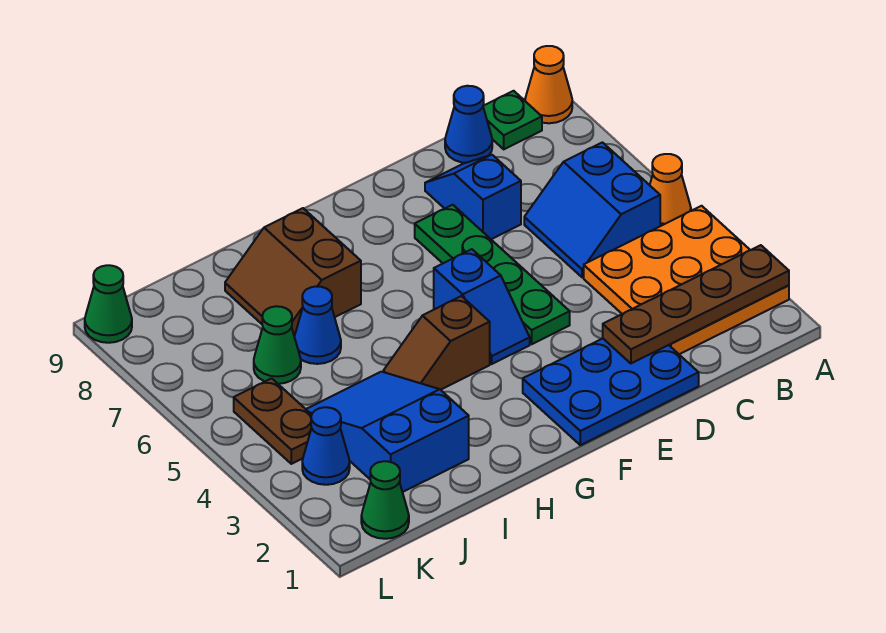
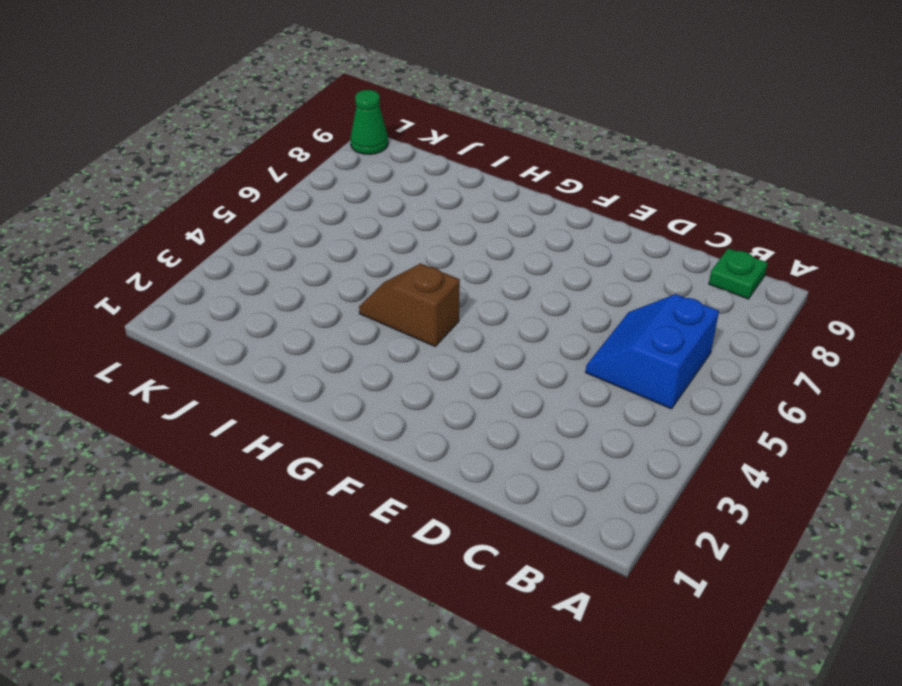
none -> orange 3x3 plate [584,206,789,354]
none -> orange 1x1 cone [650,154,691,226]
none -> orange 1x1 cone [525,46,572,123]

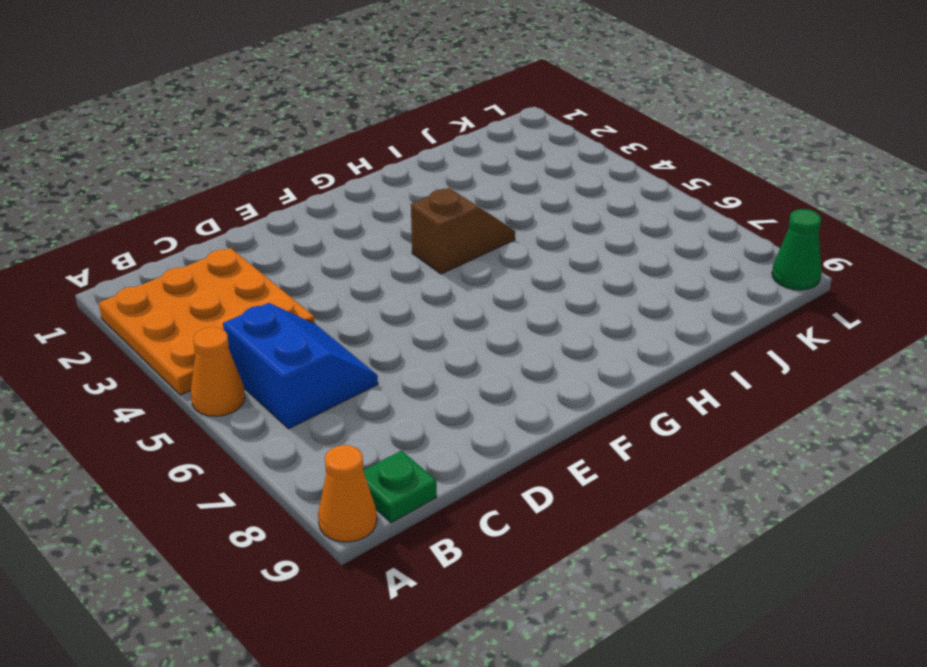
none -> blue 1x1 cone [445,86,492,163]
none -> blue 2x3 plate [523,339,699,445]
none -> blue 1x2 slope [425,155,521,239]

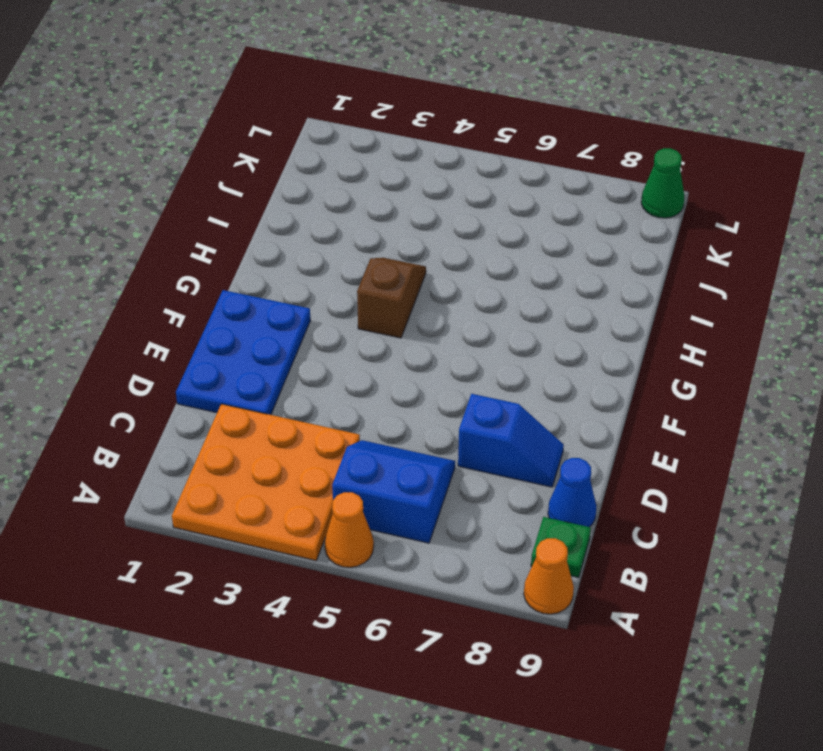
none -> green 1x4 plate [415,205,570,344]
none -> blue 1x2 slope [434,249,530,364]
none -> brown 2x2 slope [225,208,361,336]

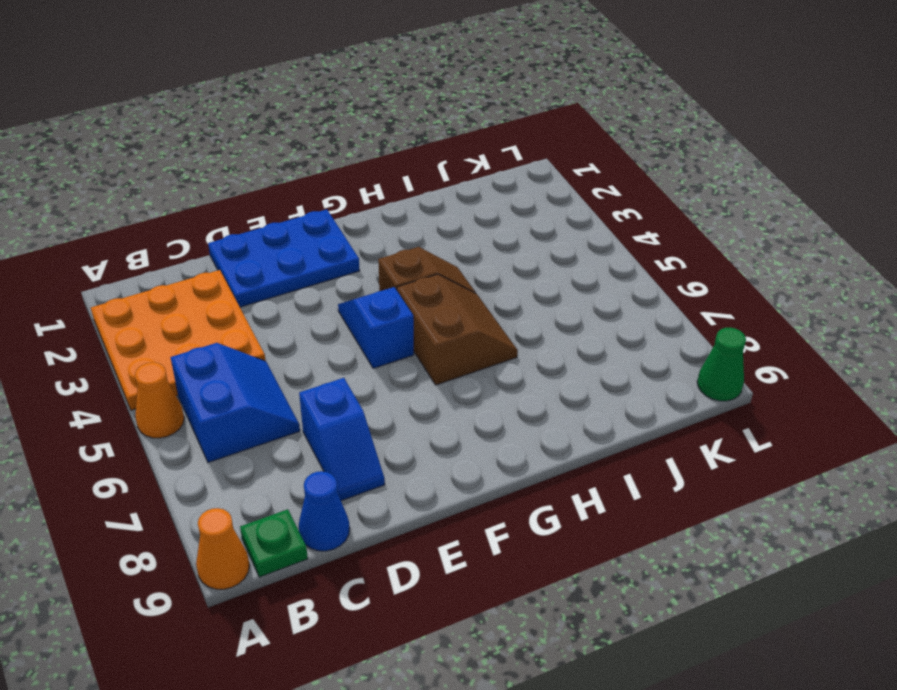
brown 2x2 slope [397,274,518,385] -> brown 2x2 slope moved to [225,208,361,336]
none -> green 1x4 plate [415,205,570,344]
none -> blue 2x3 slope [306,372,469,492]
none -> blue 1x1 cone [294,286,341,364]

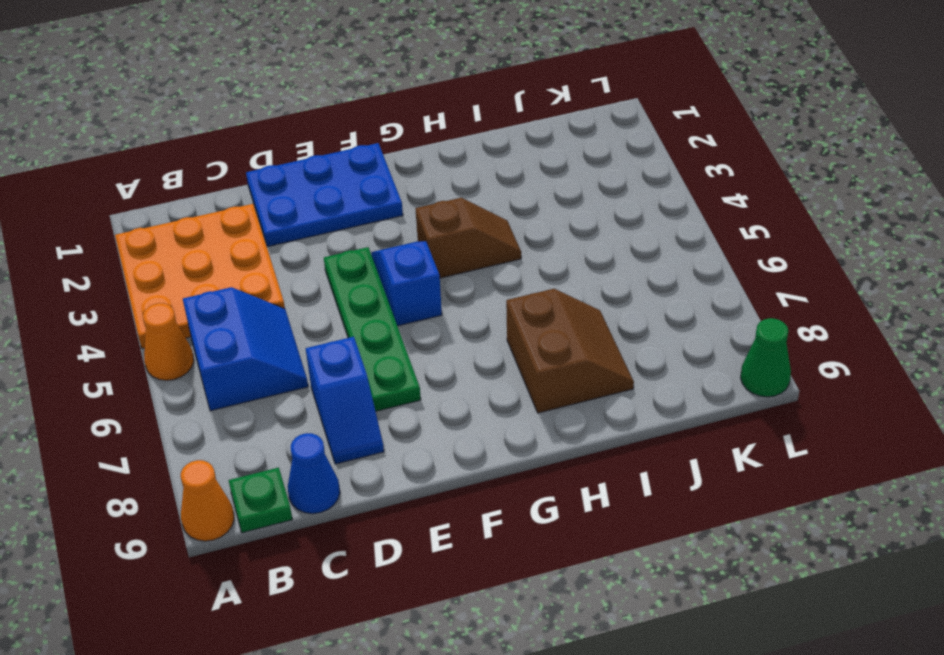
none -> blue 2x3 slope [306,372,469,492]
none -> blue 1x1 cone [294,286,341,364]
none -> green 1x1 cone [254,306,301,384]

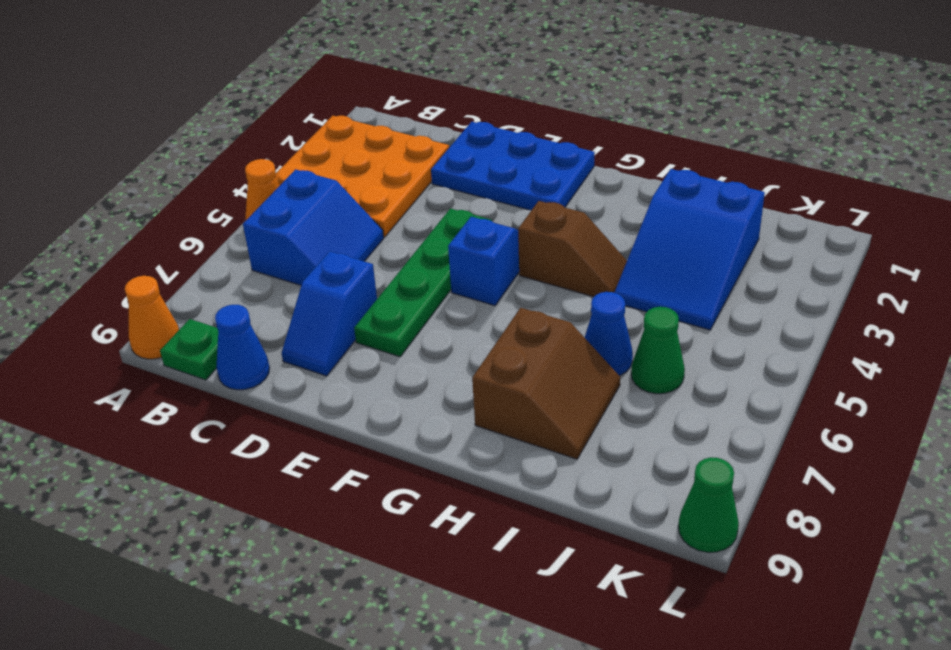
none -> green 1x1 cone [361,461,409,539]
none -> blue 1x1 cone [302,407,350,485]
none -> brown 1x2 plate [234,378,312,464]

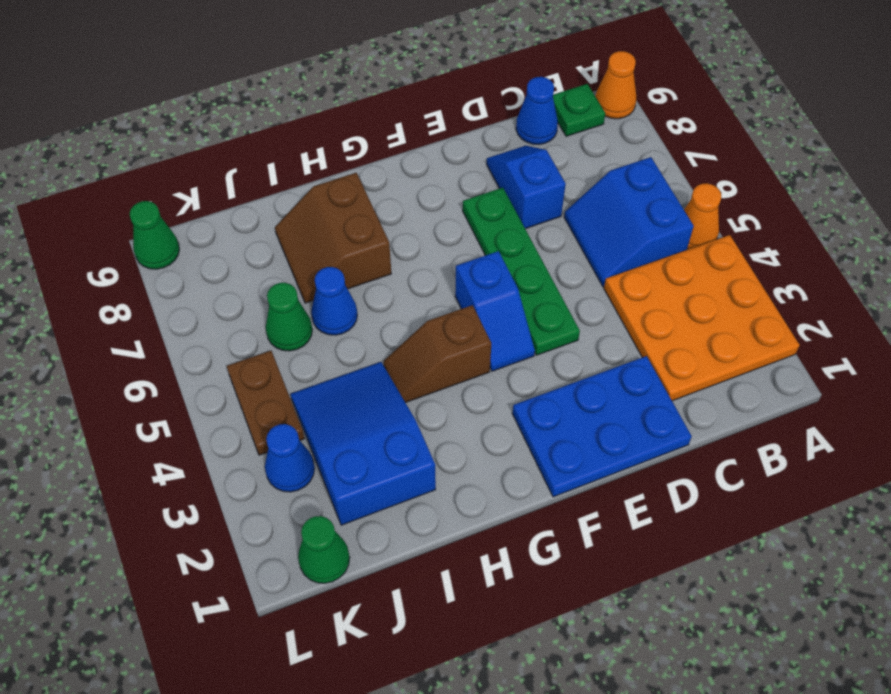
none -> brown 1x4 plate [603,245,789,363]

